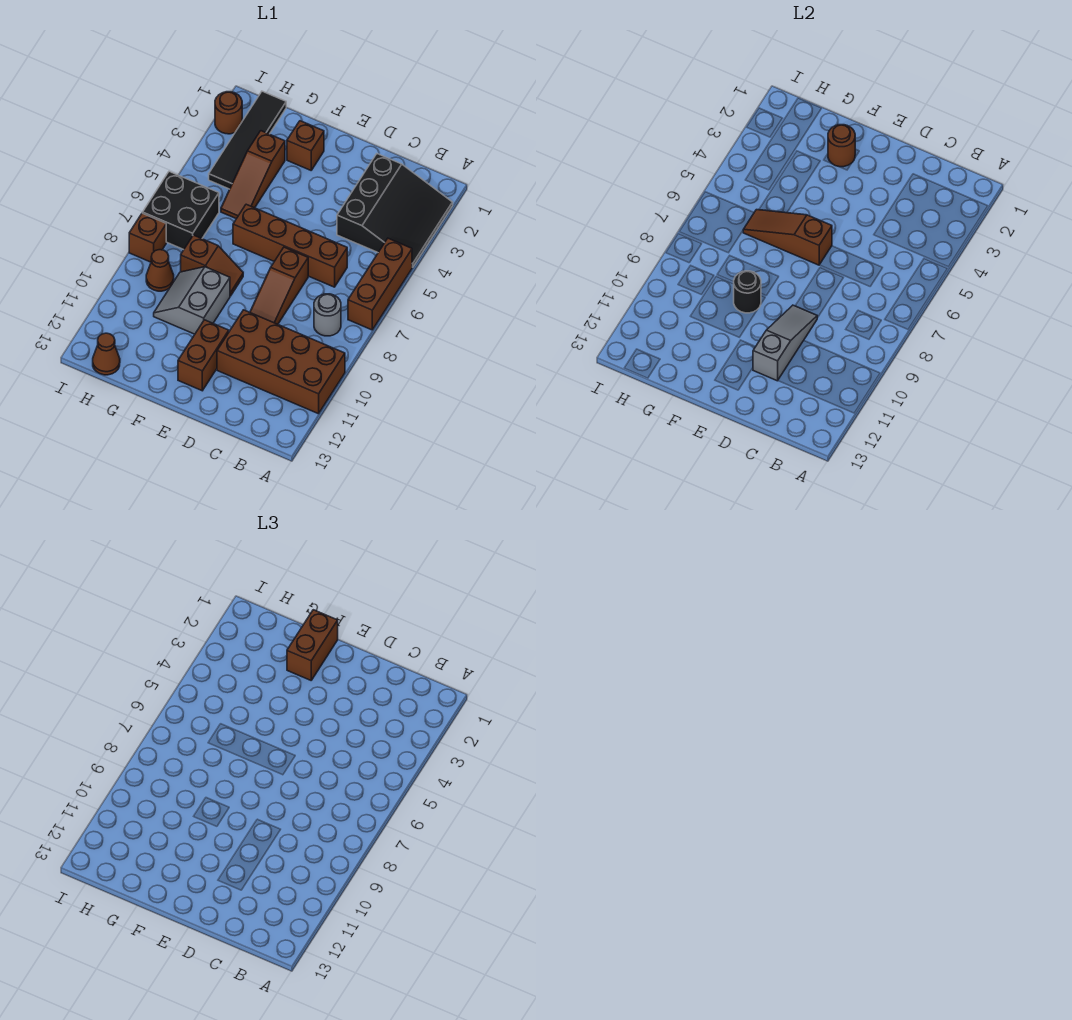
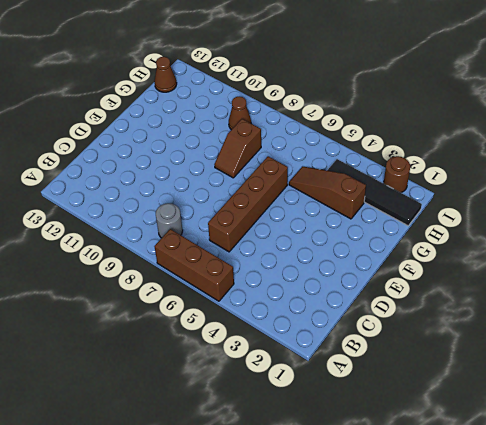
none -> black 3x3 slope [337,154,453,267]
none -> brown 2x4 brick [217,310,345,414]
none -> brown 1x3 slope [250,247,308,324]

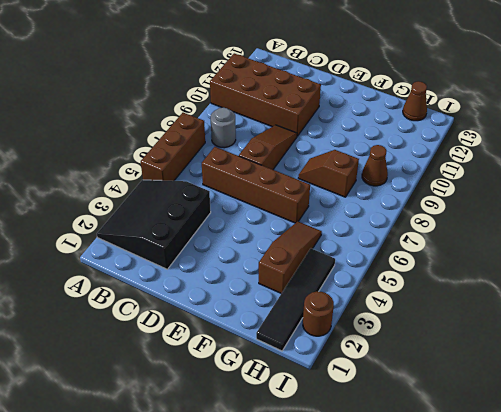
none -> brown 1x2 brick [178,320,229,391]
none -> brown 1x1 brick [287,121,324,170]
none -> grey 2x2 slope [154,267,230,334]

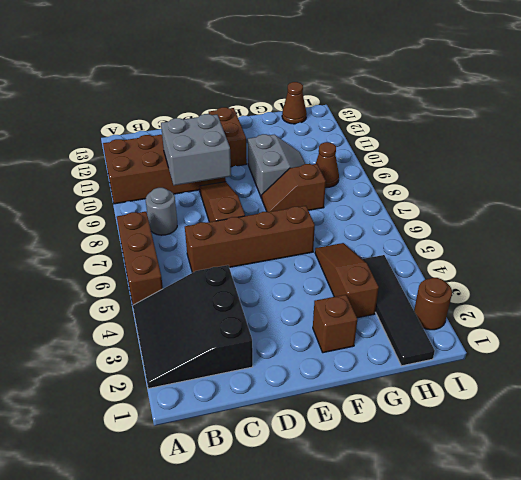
grey 2x2 brick [161,114,231,185] -> grey 1x3 slope [753,305,817,381]
none -> black 2x2 brick [143,172,219,250]
none -> brown 1x1 brick [129,213,166,262]
none -> brown 1x3 slope [743,210,832,265]

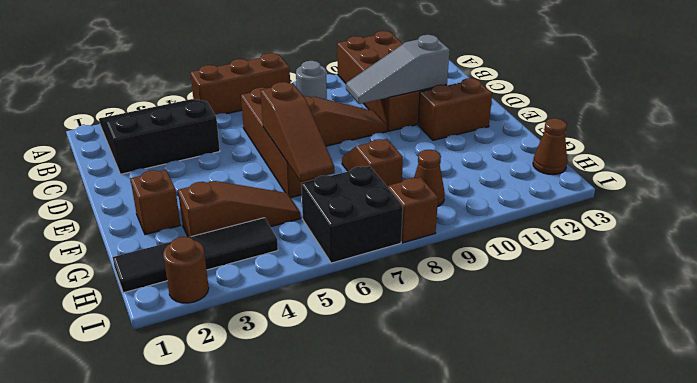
none -> grey 2x2 slope [154,267,230,334]
none -> brown 1x1 round brick [828,125,855,167]
none -> black 1x1 round brick [734,271,761,313]

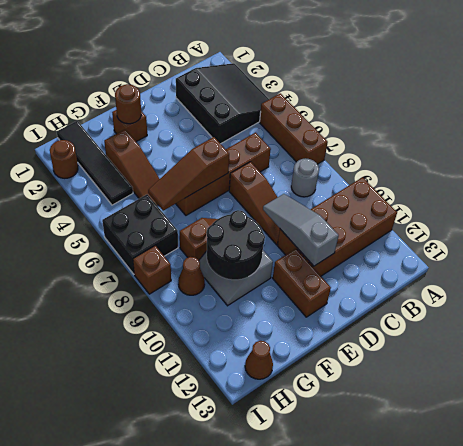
black 2x2 round brick [207,210,265,280] -> black 1x1 round brick [734,271,761,313]
none -> brown 1x2 brick [287,610,338,680]

